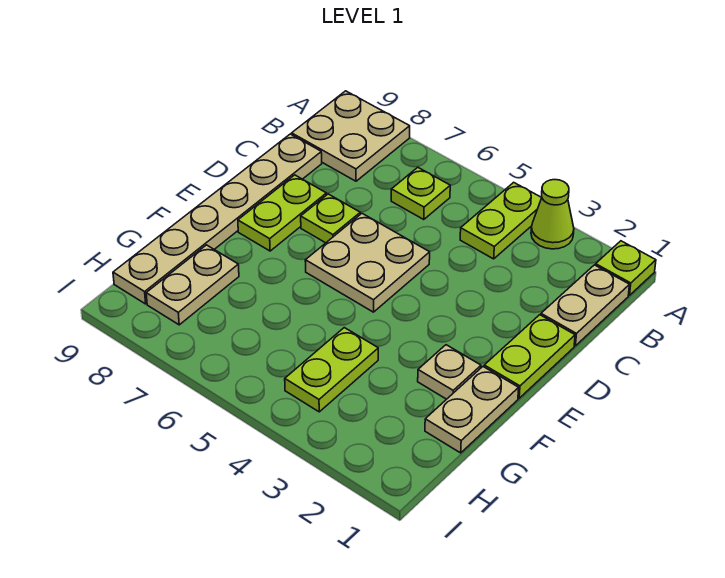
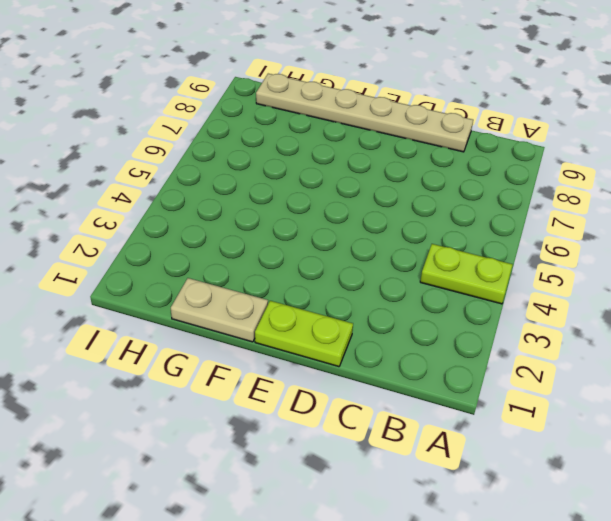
none -> lime 1x1 plate [596,241,656,295]
none -> lime 1x1 cone [531,180,574,249]
none -> tan 2x2 plate [292,91,410,181]

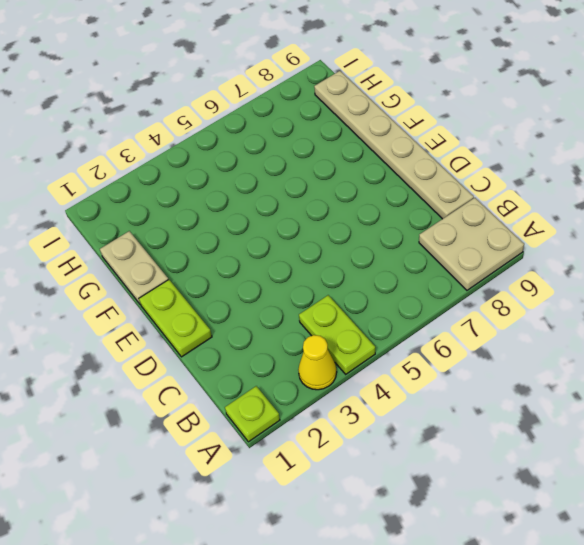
yellow 1x1 cone [298,335,337,390] -> lime 1x1 cone [531,180,574,249]
none -> tan 1x2 plate [541,265,629,346]
none -> lime 1x1 plate [391,167,450,220]
none -> tan 2x2 plate [305,214,430,312]

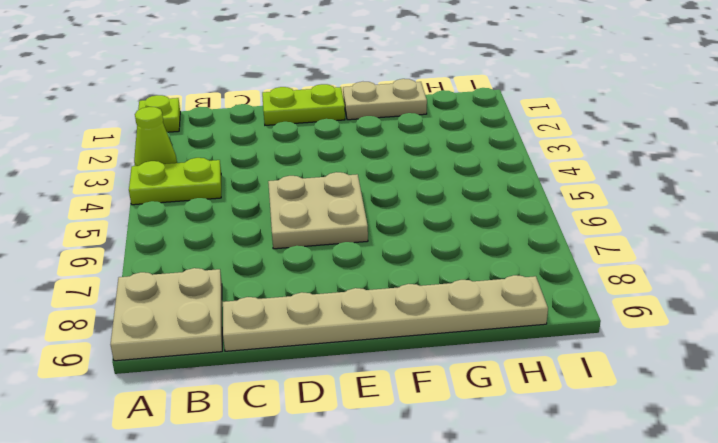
none -> tan 1x2 plate [541,265,629,346]
none -> lime 1x1 plate [391,167,450,220]
none -> lime 1x1 plate [301,194,360,243]

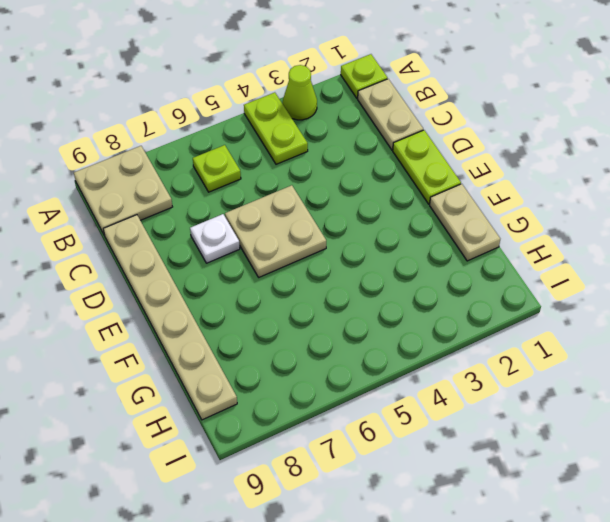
white 1x1 plate [190,214,240,263] -> lime 1x1 plate [301,194,360,243]
none -> lime 1x2 plate [238,175,326,251]
none -> tan 1x1 plate [418,345,481,399]
none -> lime 1x2 plate [285,328,378,412]

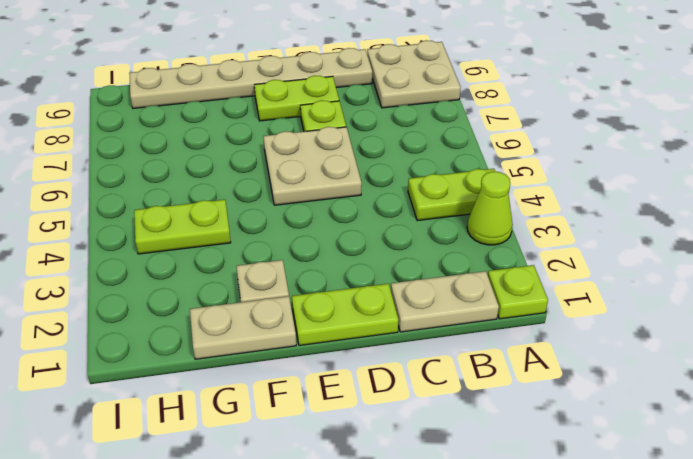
none -> lime 1x1 plate [391,167,450,220]
none -> tan 1x2 plate [146,245,239,325]

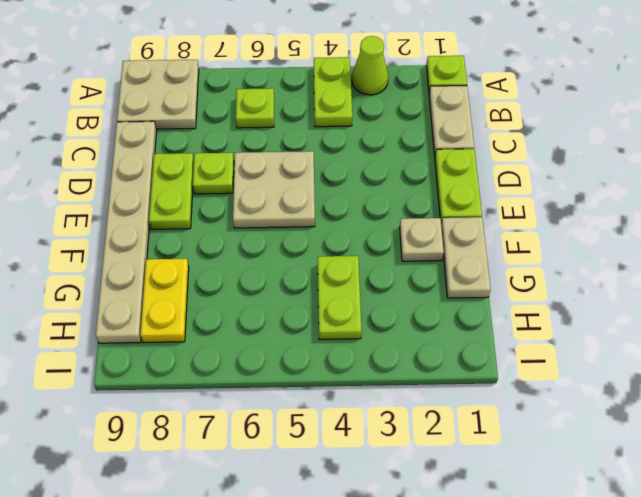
yellow 1x2 plate [140,259,189,343] -> tan 1x2 plate [146,245,239,325]

